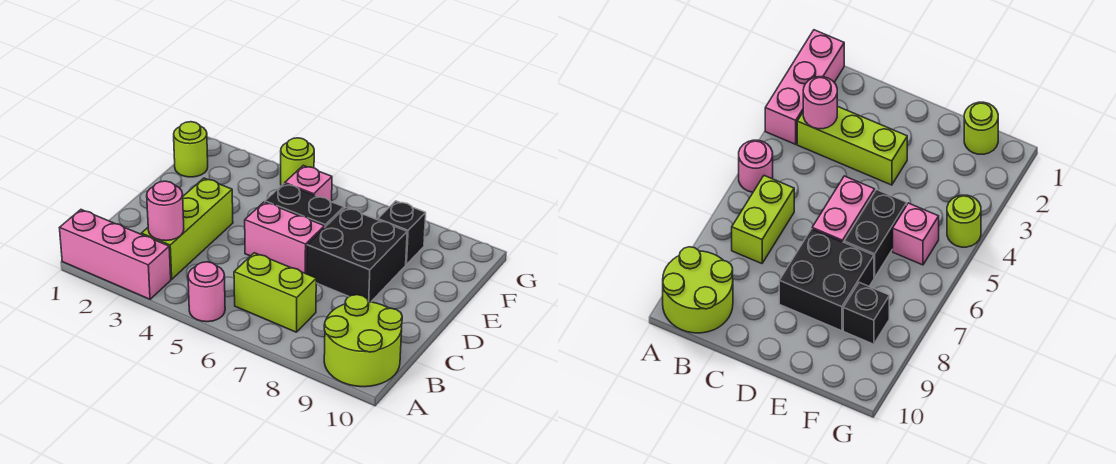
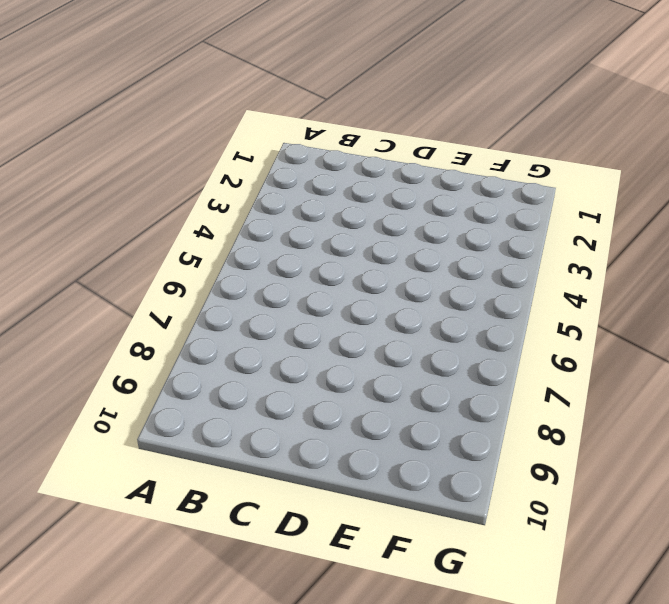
none -> pink 1x3 brick [60,210,171,299]
none -> pink 1x1 round brick [188,262,225,322]
none -> lime 2x2 round brick [324,295,402,387]

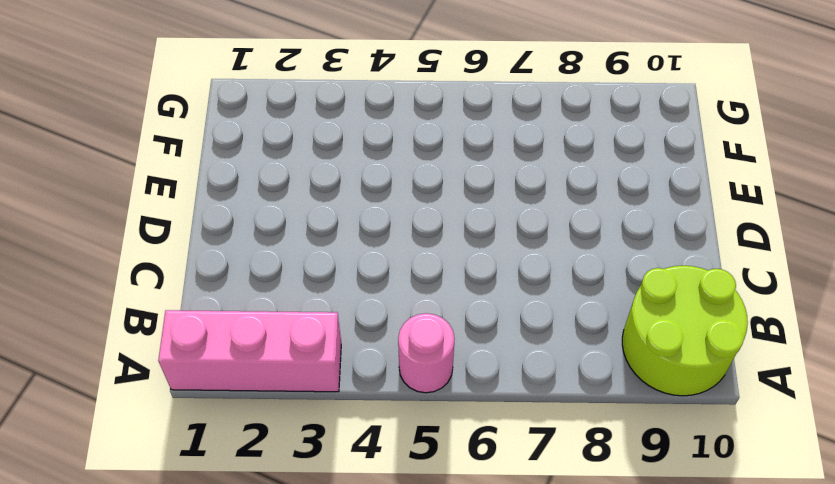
none -> lime 1x3 brick [141,178,233,279]
none -> lime 1x2 brick [234,253,316,332]
none -> pink 1x2 brick [245,202,324,274]

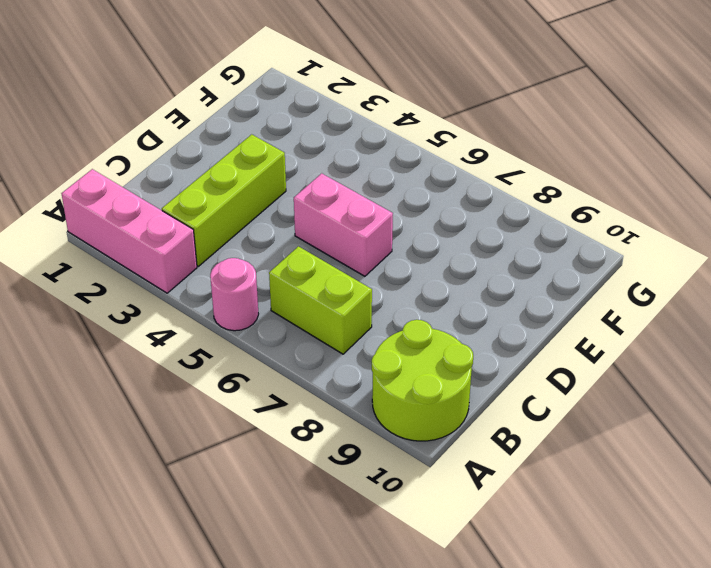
none -> black 2x2 brick [307,208,407,302]
none -> black 1x2 brick [265,184,344,228]
none -> lime 1x1 round brick [174,122,208,177]

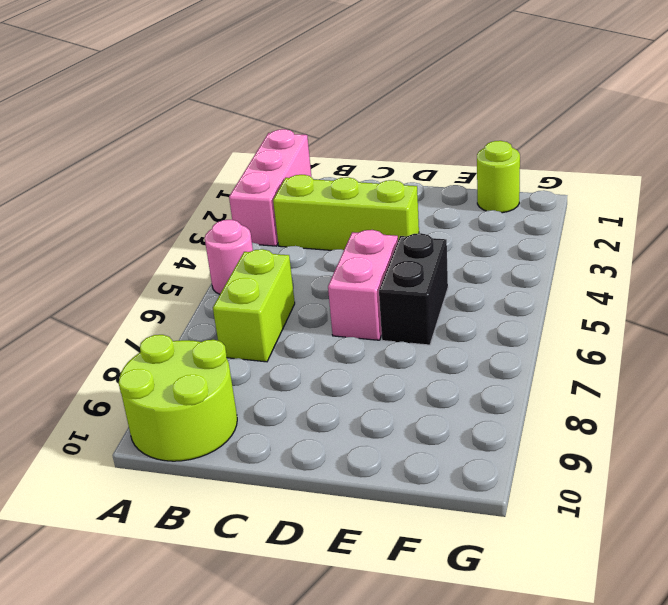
none -> black 2x2 brick [307,208,407,302]
none -> pink 1x1 brick [285,165,332,202]
none -> black 1x1 brick [378,201,426,265]

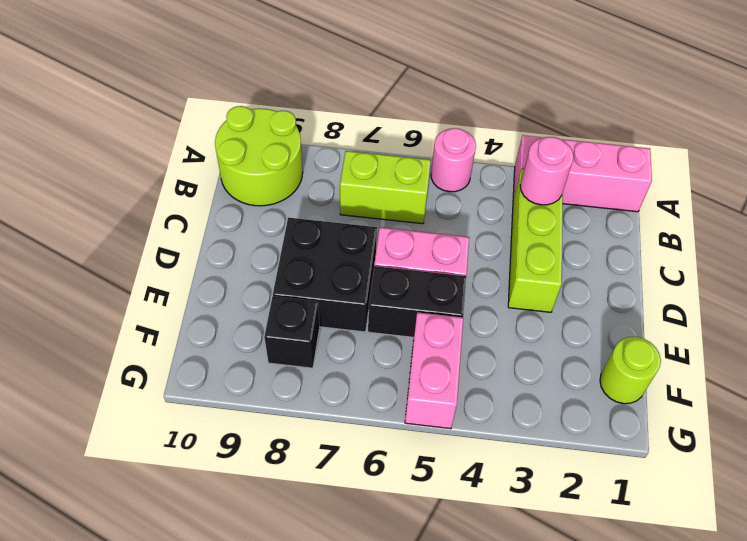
pink 1x2 brick [405,312,463,429] -> pink 1x1 brick [285,165,332,202]
none -> lime 1x1 round brick [281,138,314,186]

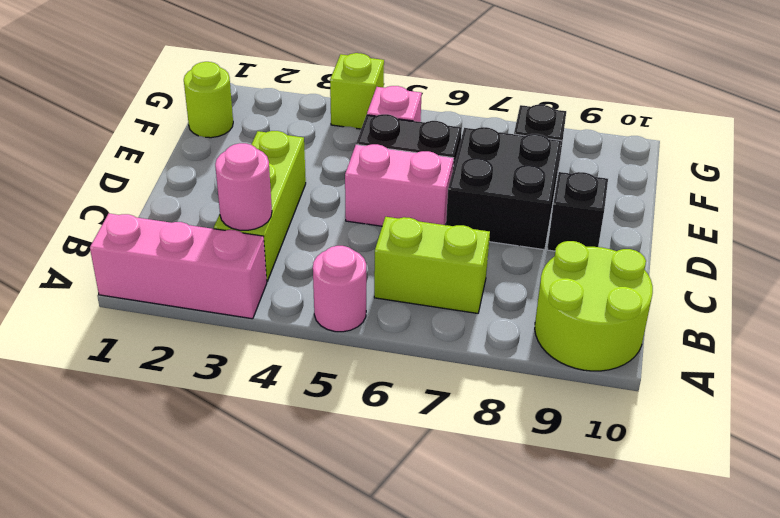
black 1x1 brick [547,172,608,251] -> none
lime 1x1 brick [330,53,384,129] -> lime 1x1 round brick [281,138,314,186]

